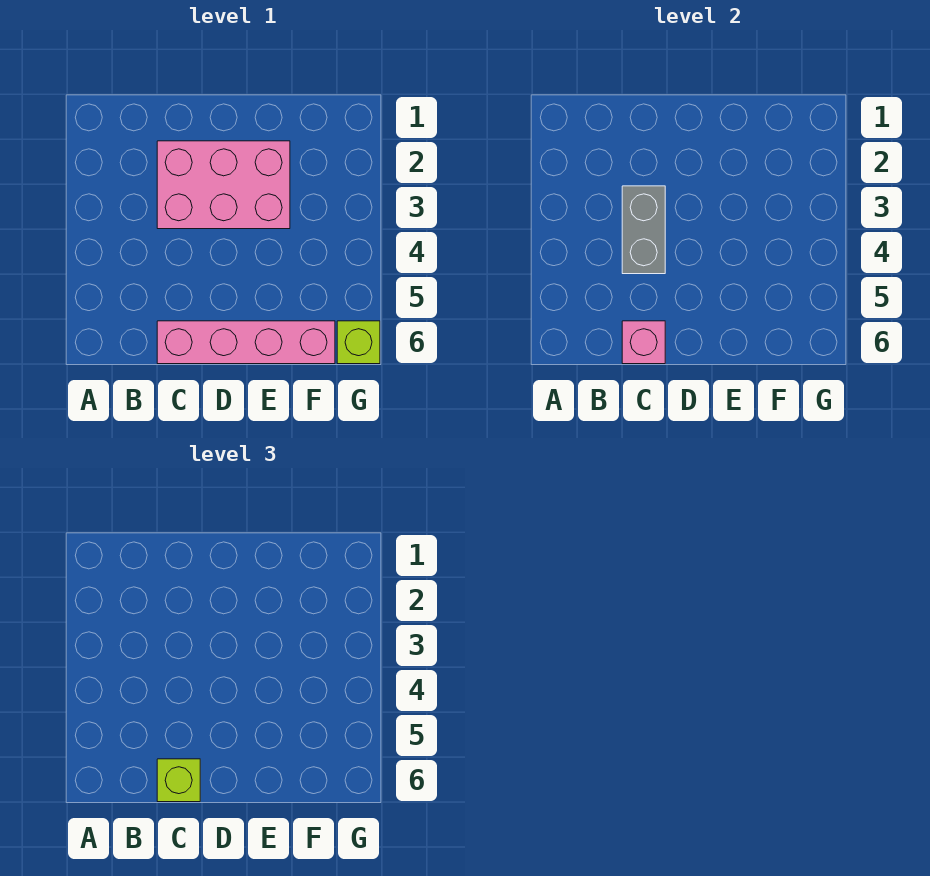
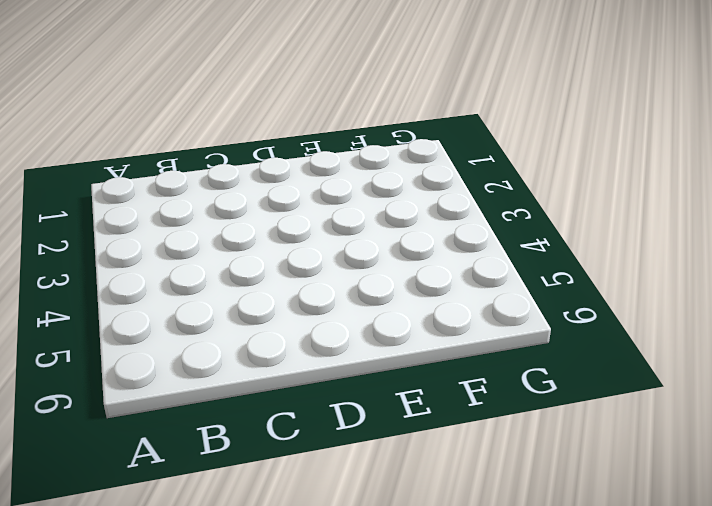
none -> pink 2x3 brick [157,141,290,229]
none -> pink 1x4 brick [157,321,335,364]

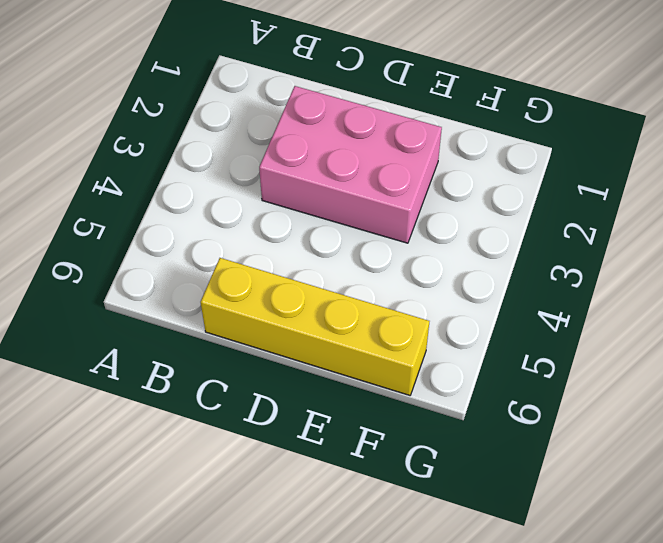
yellow 1x4 brick [201,258,429,395] -> pink 1x4 brick [157,321,335,364]
none -> lime 1x1 brick [337,321,380,364]
none -> grey 1x2 brick [622,186,665,274]

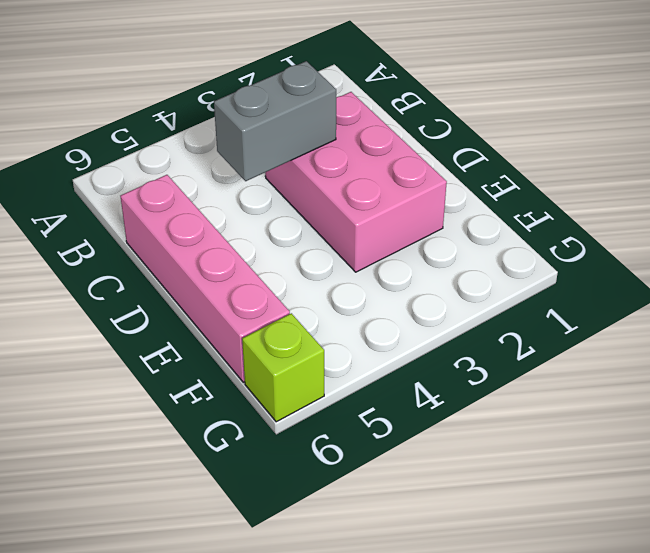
none -> pink 1x1 brick [622,321,665,364]
none -> lime 1x1 brick [157,759,200,802]

